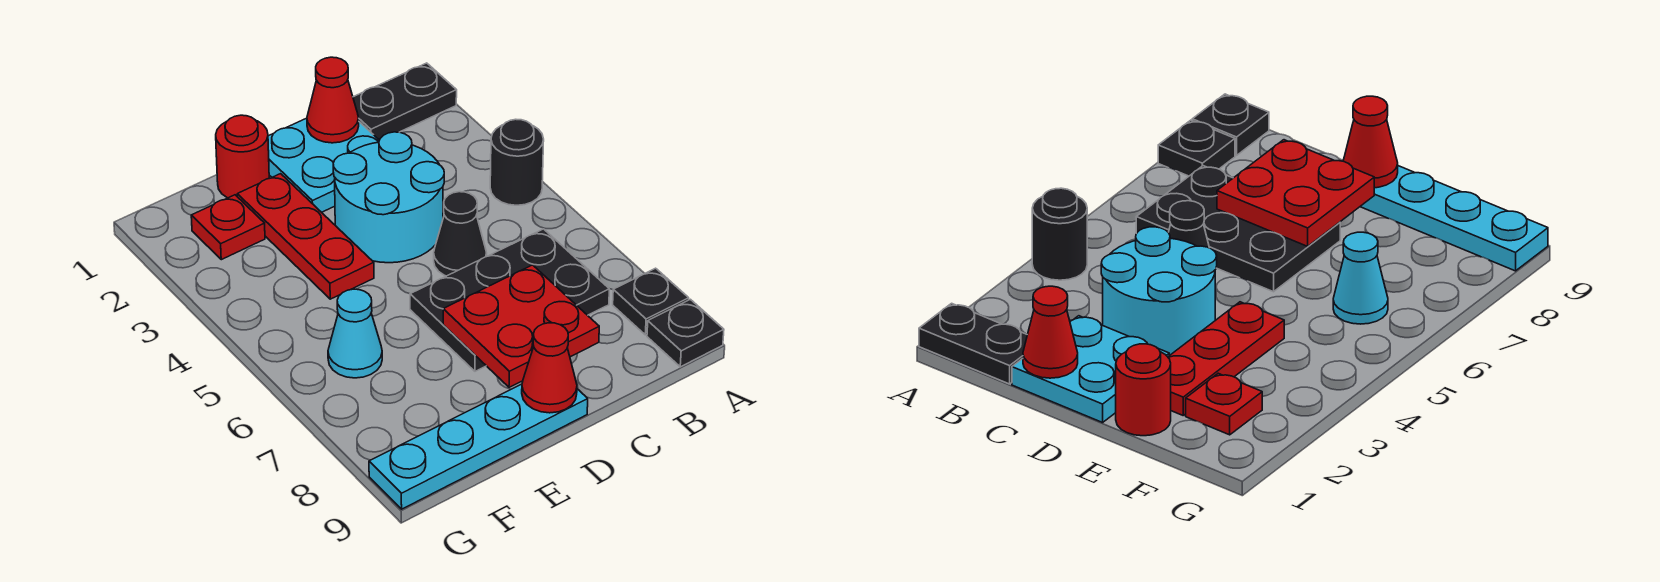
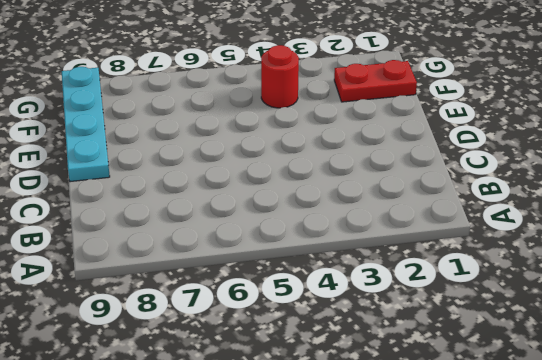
red 1x2 plate [334,60,417,102] -> red 1x1 plate [191,195,265,260]
red 1x1 round brick [261,45,299,108] -> red 1x1 round brick moved to [216,115,269,198]
none -> black 1x2 plate [353,63,457,140]
none -> black 1x1 round brick [490,119,544,205]
none -> black 1x1 plate [613,268,689,335]

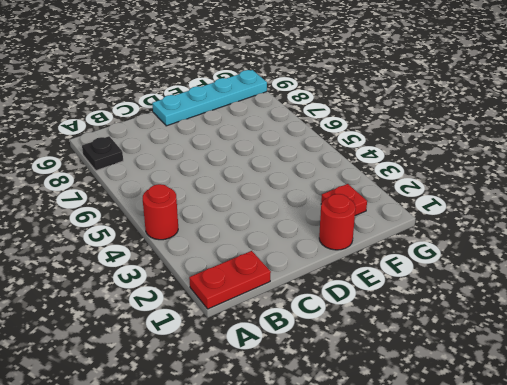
red 1x2 plate [189,251,271,309] -> black 1x2 plate [353,63,457,140]
red 1x1 round brick [143,184,178,240] -> black 1x1 round brick [490,119,544,205]
none -> black 1x1 plate [647,299,724,367]
none -> black 2x3 plate [410,229,609,371]
none -> cyan 2x2 plate [268,118,379,212]

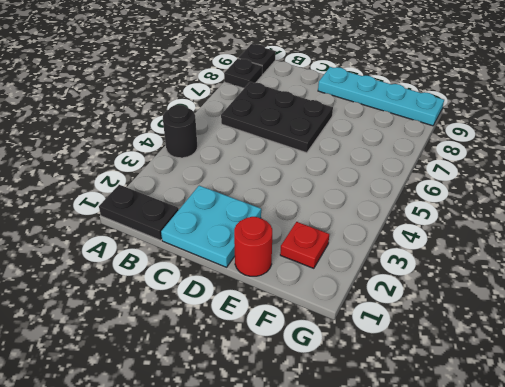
none -> cyan 2x2 round brick [333,132,444,263]
none -> black 1x1 cone [434,192,487,276]
none -> red 1x3 plate [237,174,374,299]

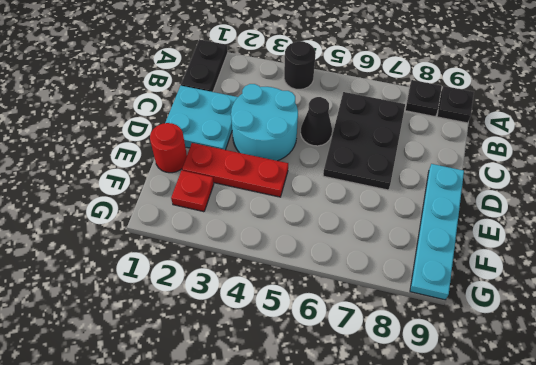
none -> cyan 1x1 cone [328,289,382,378]
none -> red 1x1 cone [307,57,359,143]
none -> red 2x2 plate [443,265,599,387]

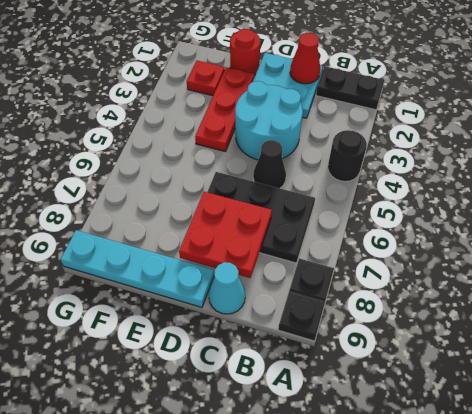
cyan 1x1 cone [209,262,245,314] -> cyan 1x1 cone moved to [328,289,382,378]
none -> red 1x1 cone [522,323,577,413]

